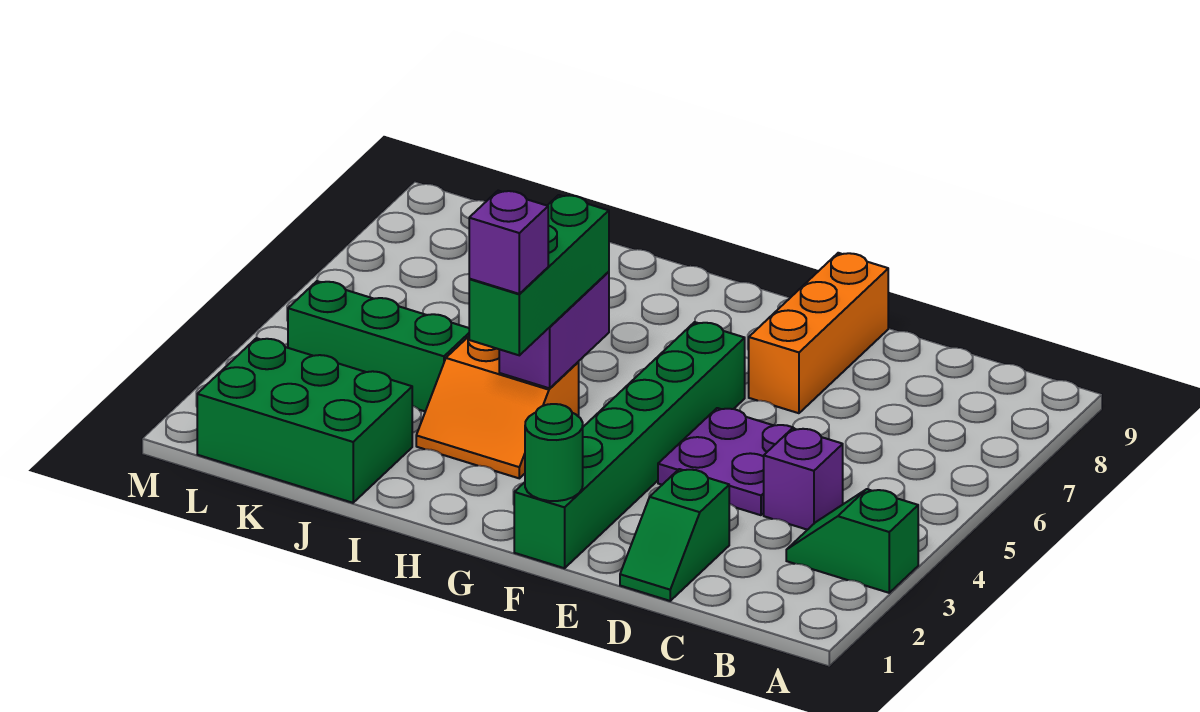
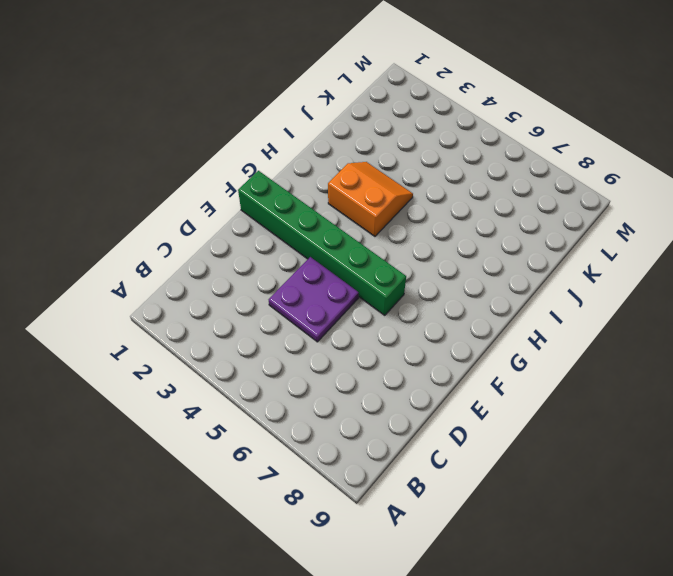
orange 2x2 slope [328,162,413,236] -> orange 2x2 slope turned to [416,337,579,478]
none -> green 1x2 slope [786,489,918,593]
none -> purple 1x1 brick [764,428,843,530]
none -> green 1x2 slope [620,469,729,601]

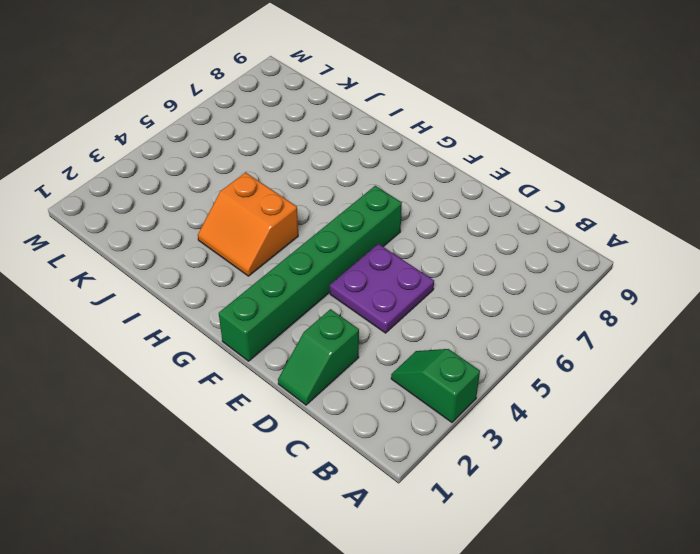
none -> purple 1x1 brick [764,428,843,530]
none -> orange 1x3 brick [749,253,888,413]
none -> green 2x3 brick [197,338,412,503]

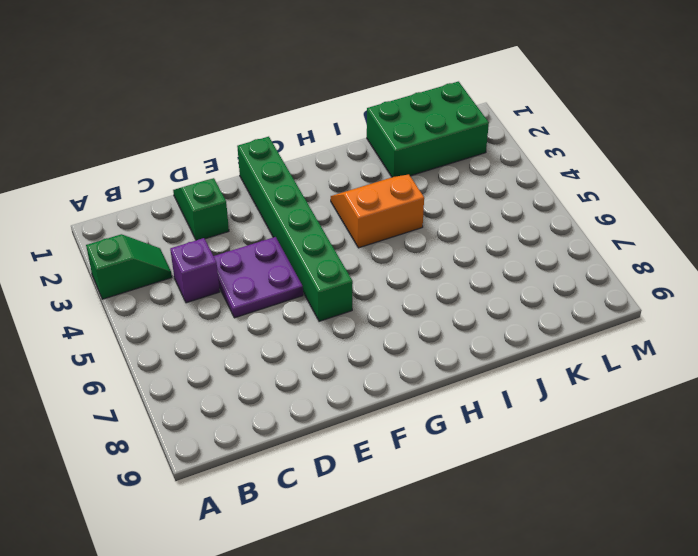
none -> orange 1x3 brick [749,253,888,413]
none -> green 1x3 brick [288,281,469,411]
none -> green 1x1 round brick [525,404,583,501]

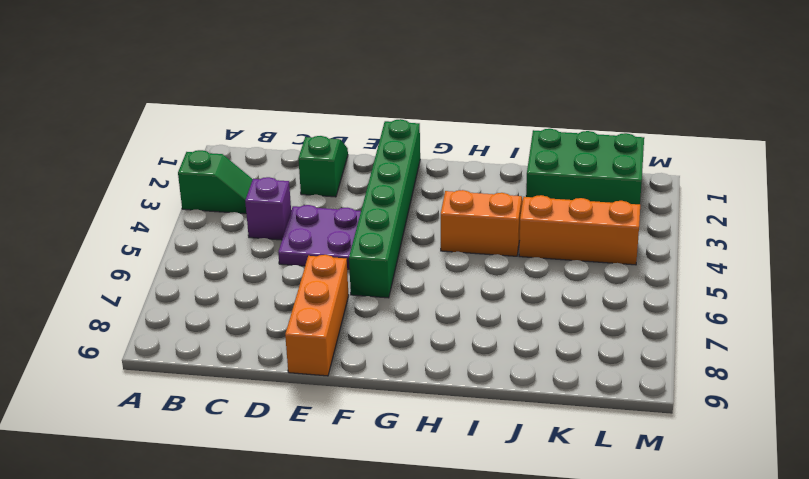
orange 1x3 brick [519,195,640,265] -> green 1x3 brick [288,281,469,411]
none -> green 1x1 round brick [525,404,583,501]
none -> purple 1x2 brick [499,272,609,388]
none -> green 1x3 brick [469,195,609,355]

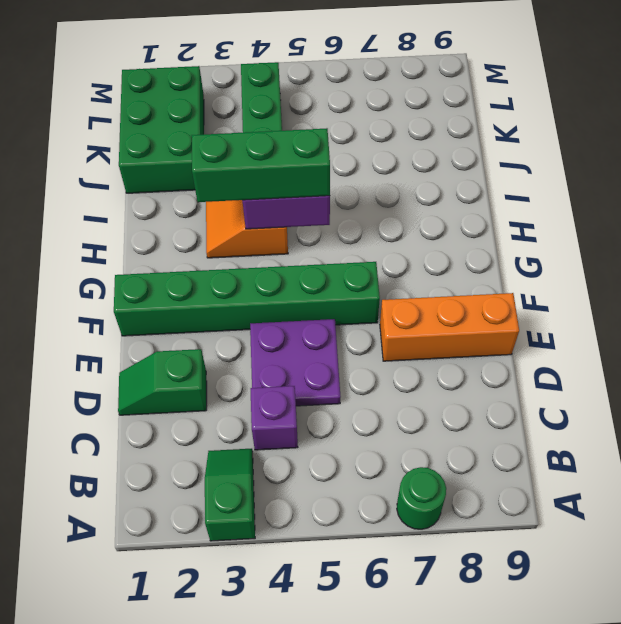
green 1x1 round brick [397,467,446,529] -> green 1x1 round brick moved to [525,404,583,501]
none -> purple 1x1 brick [469,191,548,294]

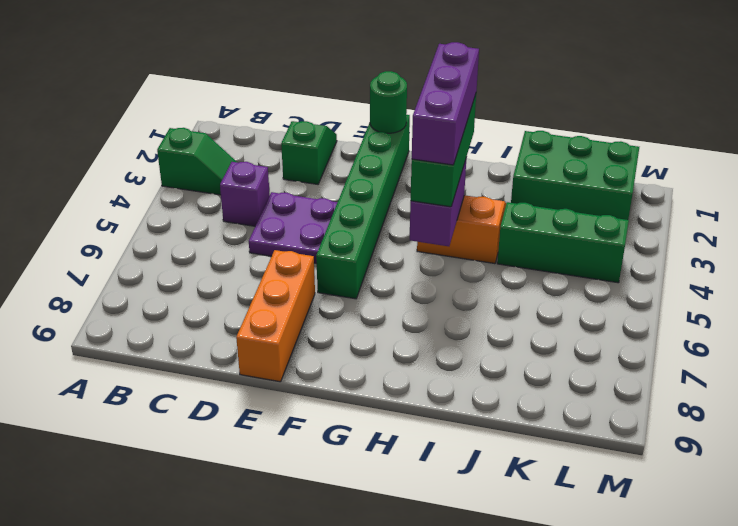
purple 1x3 brick [412,42,479,165] -> purple 1x1 brick [469,191,548,294]

